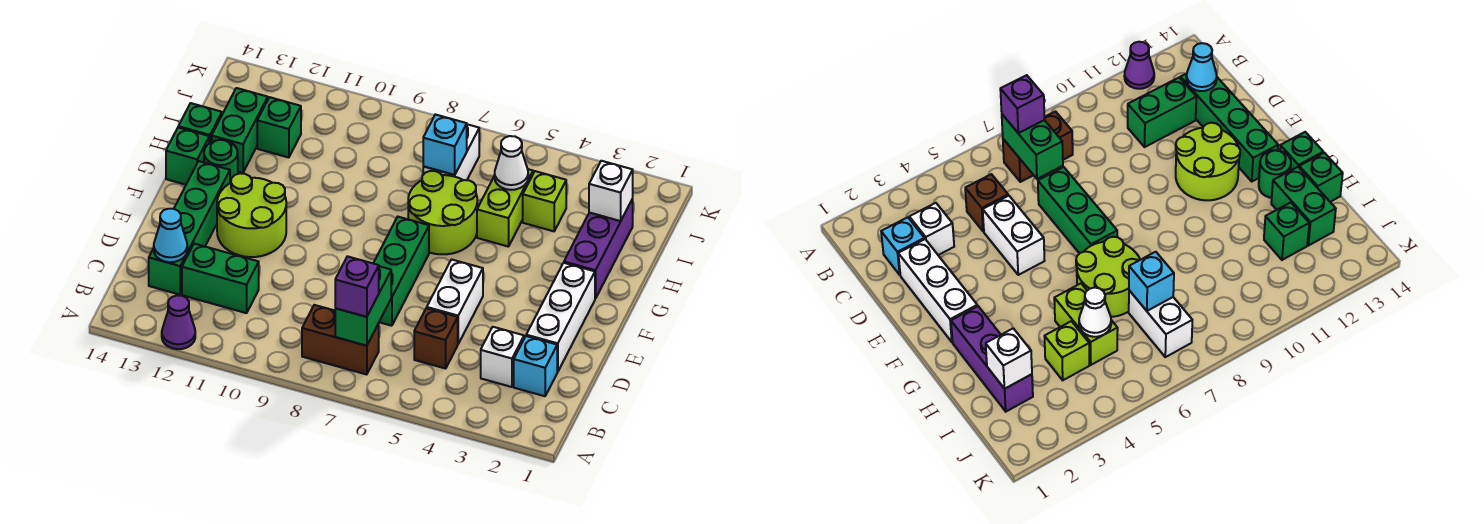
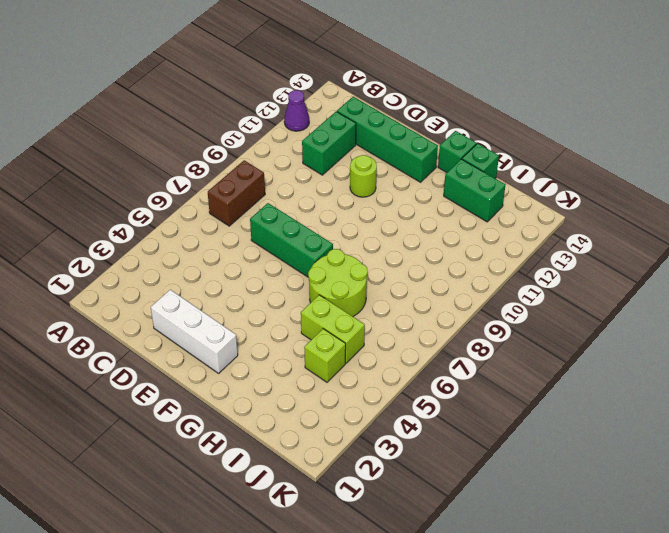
lime 1x1 round brick [350,155,377,197] -> lime 2x2 round brick [217,173,286,257]
none -> cyan 1x1 brick [514,336,557,396]
none -> white 1x1 brick [481,327,524,387]
none -> brown 1x1 brick [414,308,458,369]

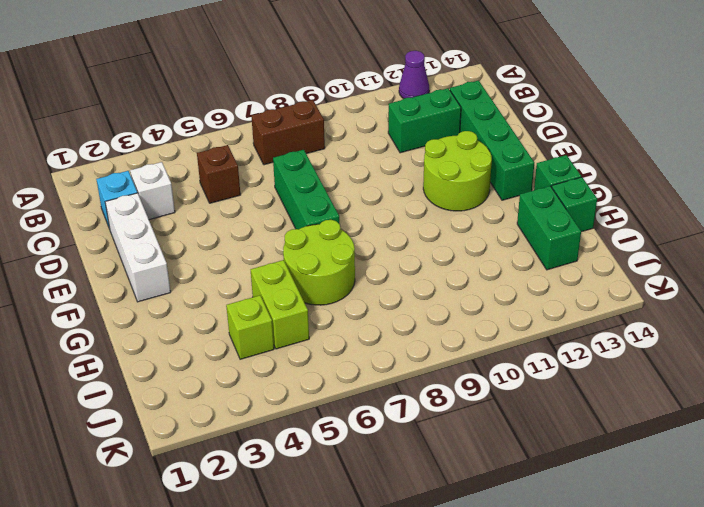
none -> white 1x2 brick [427,259,483,344]
none -> purple 1x3 brick [564,199,633,299]
none -> green 1x1 round brick [204,140,238,183]

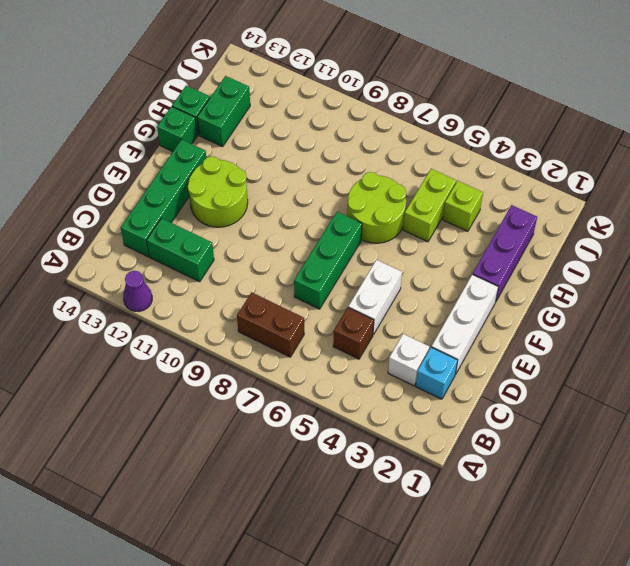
none -> green 1x1 round brick [204,140,238,183]
none -> white 1x2 brick [423,124,479,180]
none -> green 1x1 brick [257,97,301,158]

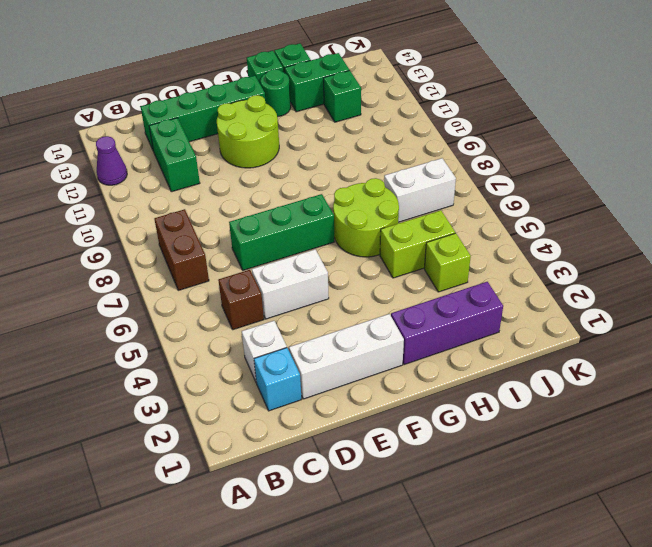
none -> green 1x2 brick [335,266,391,346]
none -> cyan 1x1 cone [154,209,187,262]
none -> white 1x1 brick [589,161,633,221]

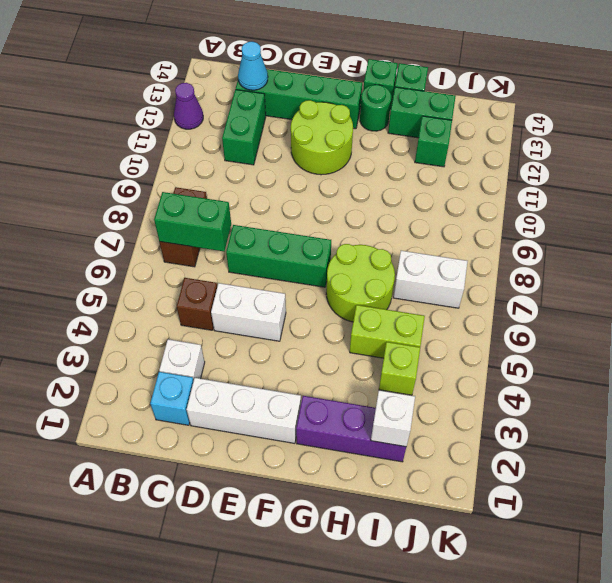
none -> white 1x1 cone [495,136,528,190]
none -> cyan 1x1 brick [423,114,467,175]
none -> purple 1x1 brick [335,256,379,317]

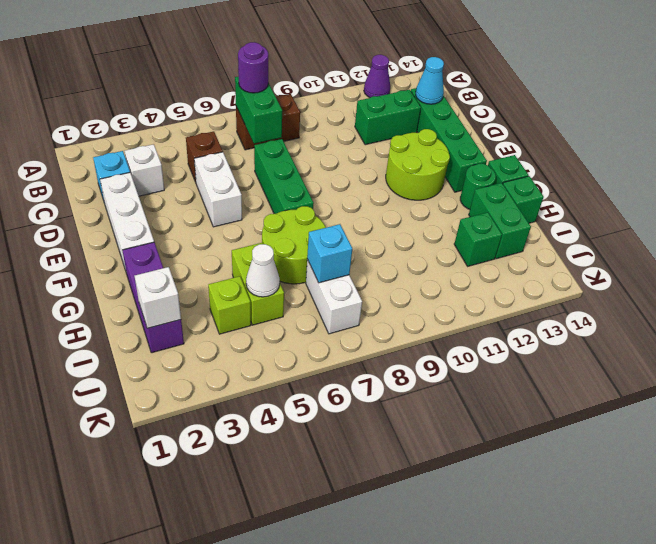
purple 1x1 round brick [238,42,268,93] -> purple 1x1 brick [335,256,379,317]

